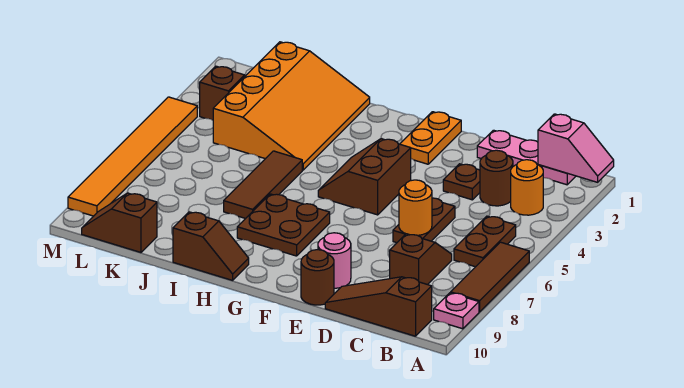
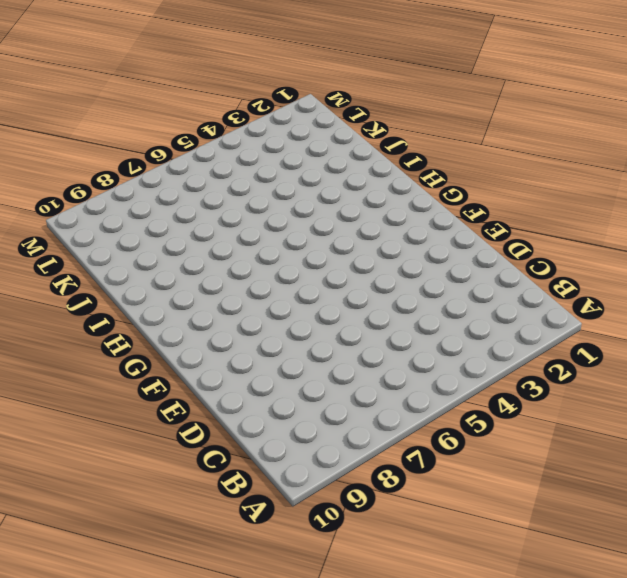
none -> brown 1x3 tile [451,242,529,312]
none -> pink 1x1 plate [434,293,479,329]
none -> pink 1x3 plate [477,130,576,185]

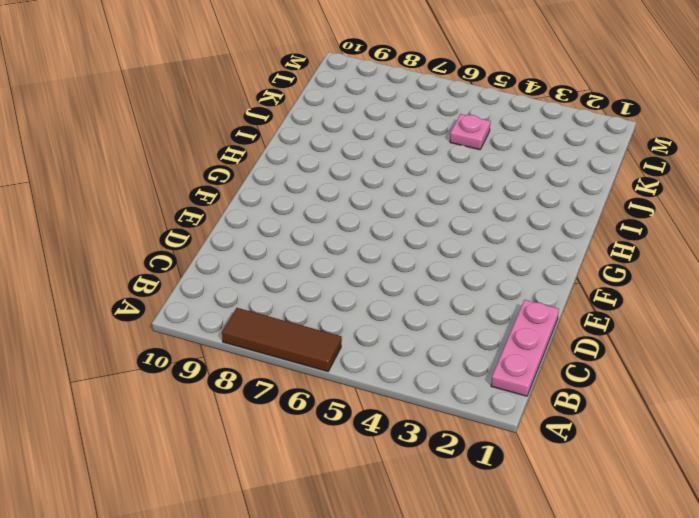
pink 1x1 plate [450,114,490,150] -> pink 1x1 plate moved to [434,293,479,329]
none -> orange 1x1 round brick [511,160,543,215]
none -> brown 1x2 plate [454,216,516,267]
none -> brown 1x3 slope [325,277,432,336]

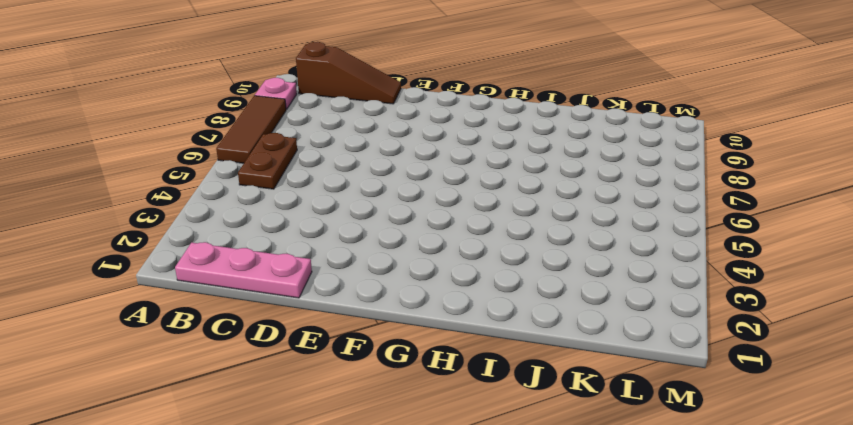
none -> orange 1x1 round brick [511,160,543,215]
none -> brown 1x1 round brick [480,150,513,206]
none -> brown 1x2 slope [390,234,452,285]

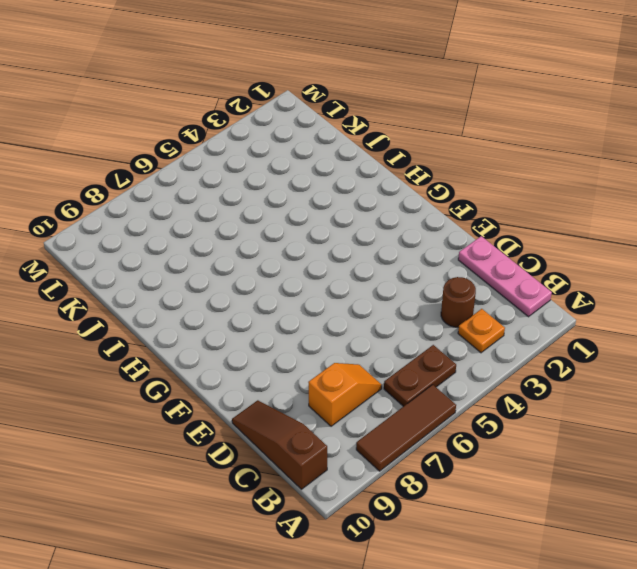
orange 1x1 plate [458,309,505,353] -> orange 1x1 round brick [511,160,543,215]
orange 1x2 slope [308,363,382,426] -> brown 1x2 slope [390,234,452,285]
none -> pink 1x1 plate [434,293,479,329]
none -> brown 1x1 plate [443,164,480,200]
none -> brown 1x2 plate [393,198,455,243]

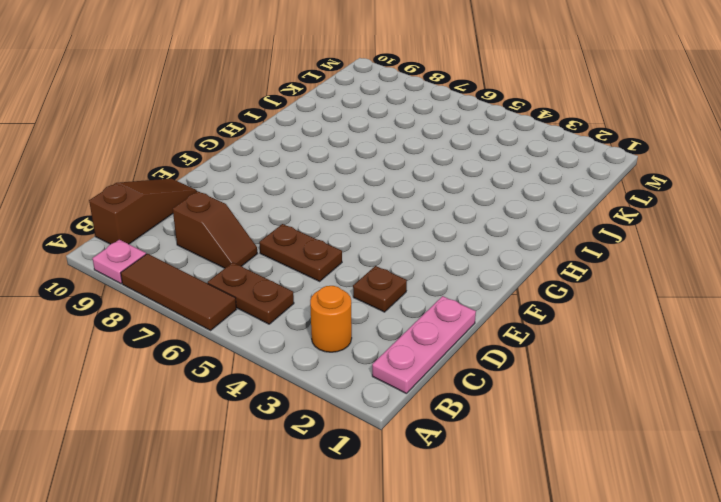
none -> brown 1x1 round brick [480,150,513,206]
none -> pink 1x1 round brick [318,233,351,288]
none -> brown 1x1 round brick [301,250,334,305]

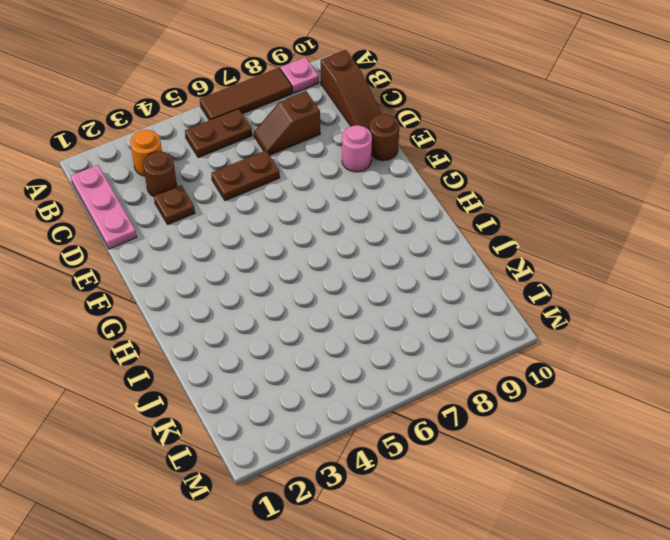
none -> orange 1x2 plate [400,112,461,164]
none -> brown 2x2 slope [318,139,411,215]
none -> brown 2x2 plate [237,194,330,256]

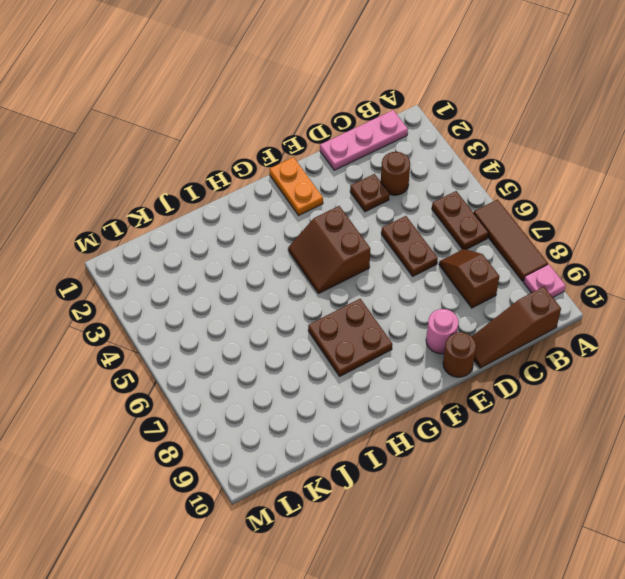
none -> orange 1x1 round brick [511,160,543,215]
none -> brown 1x2 slope [173,212,249,280]
none -> orange 3x4 slope [213,42,370,170]

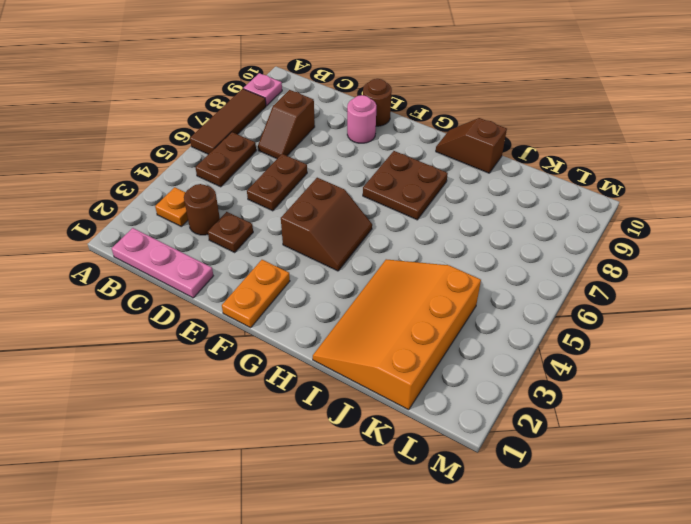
orange 1x1 plate [155,187,188,226] -> orange 1x1 round brick [511,160,543,215]
none -> brown 1x3 slope [325,277,432,336]
none -> brown 1x3 tile [224,151,302,219]
none -> brown 1x2 slope [82,193,157,252]

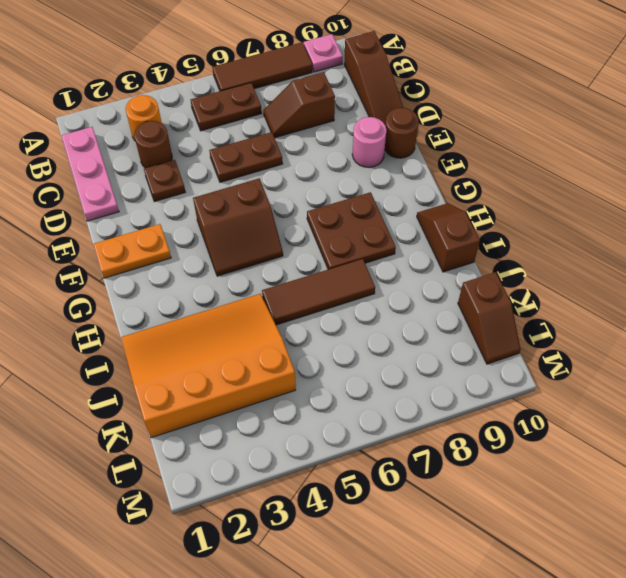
none -> brown 1x1 brick [200,66,245,120]
none -> orange 1x6 tile [68,97,197,216]
none -> pink 1x2 slope [538,114,614,182]

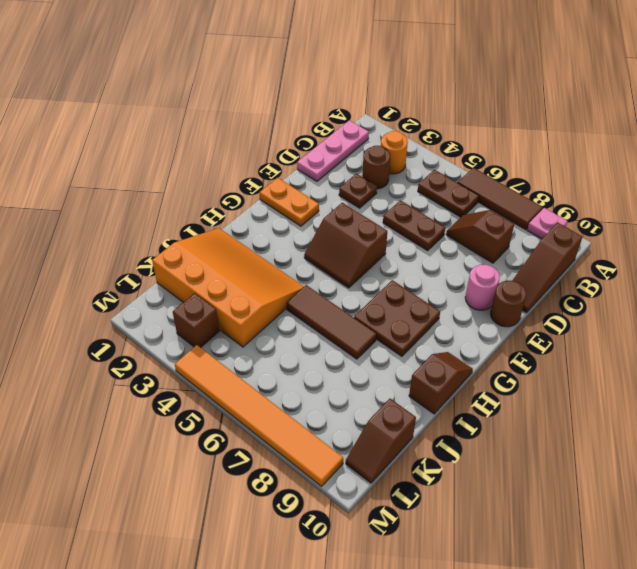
none -> pink 1x2 slope [538,114,614,182]
none -> orange 1x1 round brick [399,180,432,235]

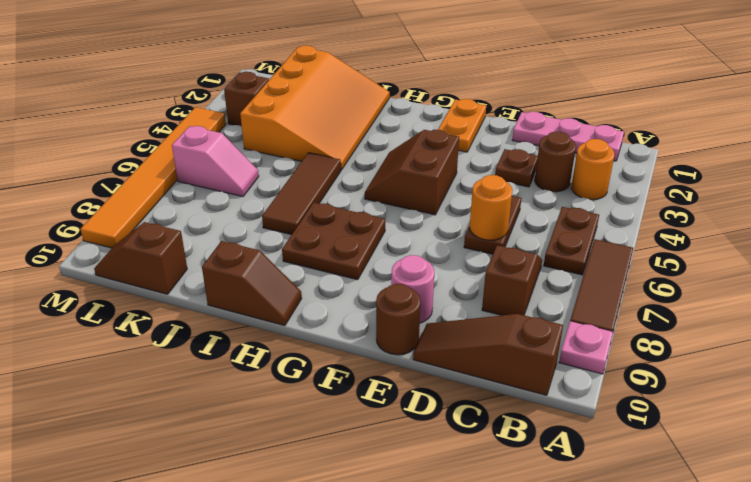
pink 1x2 slope [172,126,259,197] -> pink 1x2 slope moved to [538,114,614,182]

